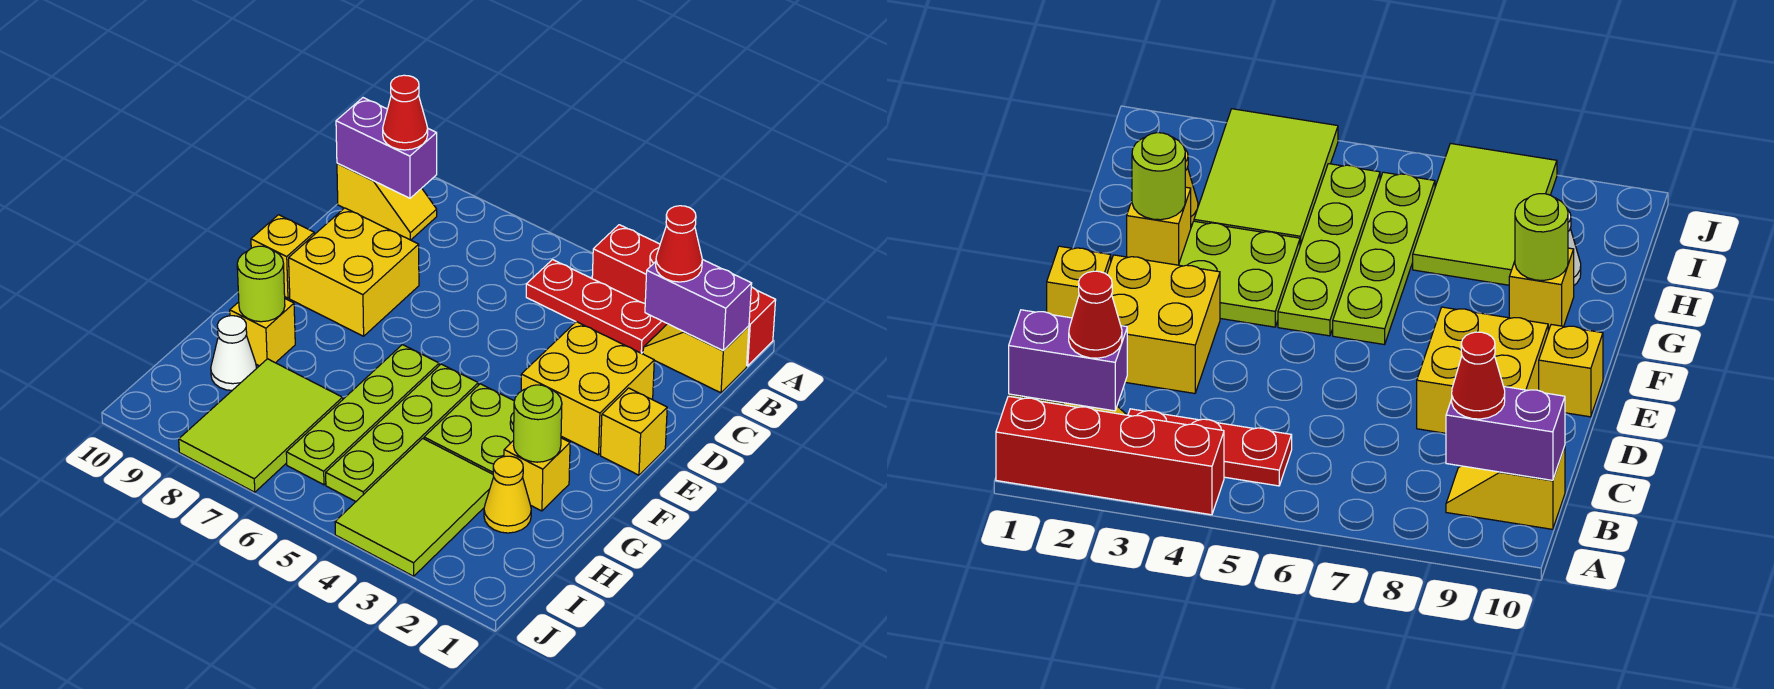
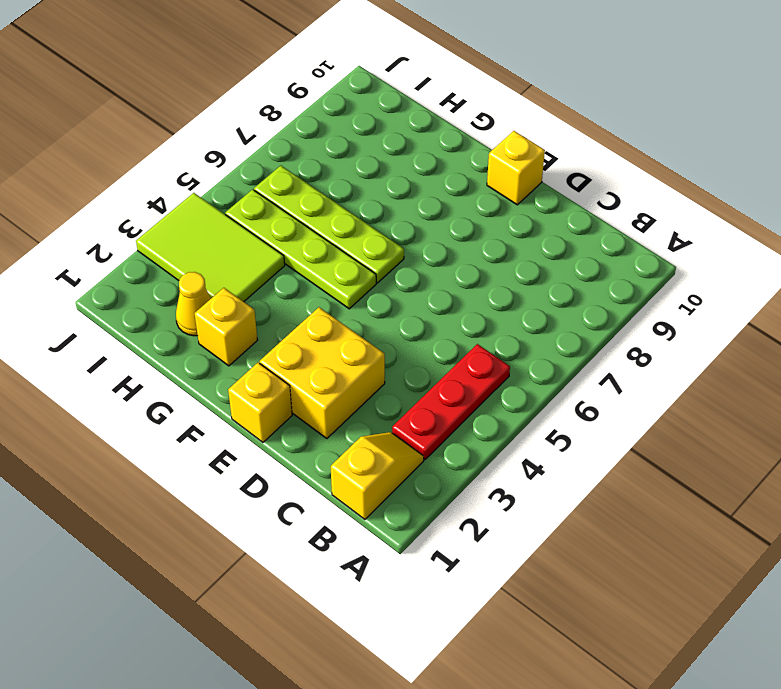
none -> red 1x4 brick [592,225,776,366]
none -> yellow 1x2 slope [337,163,437,240]
none -> yellow 2x2 brick [289,208,419,336]

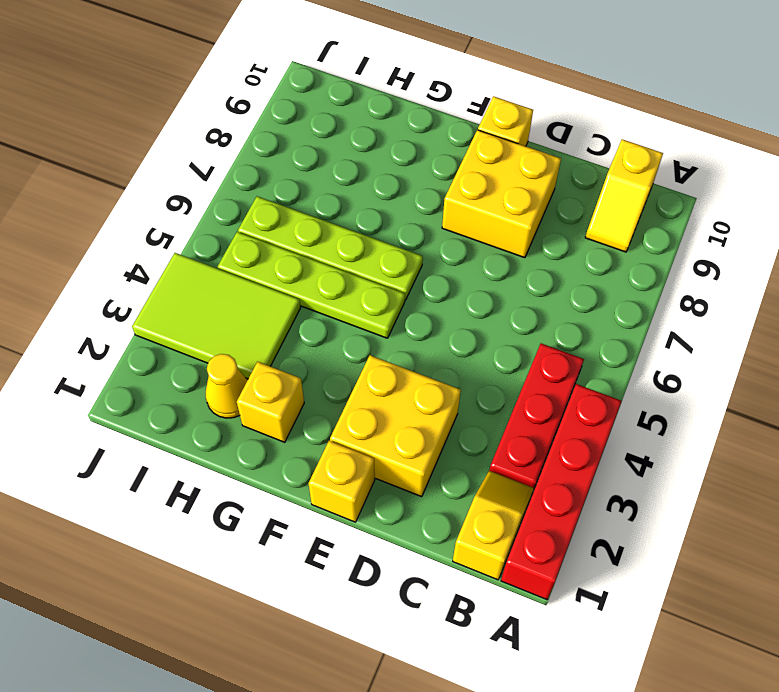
none -> lime 2x2 plate [424,384,514,474]
none -> yellow 1x1 brick [230,299,295,366]
none -> lime 2x3 tile [179,359,343,492]

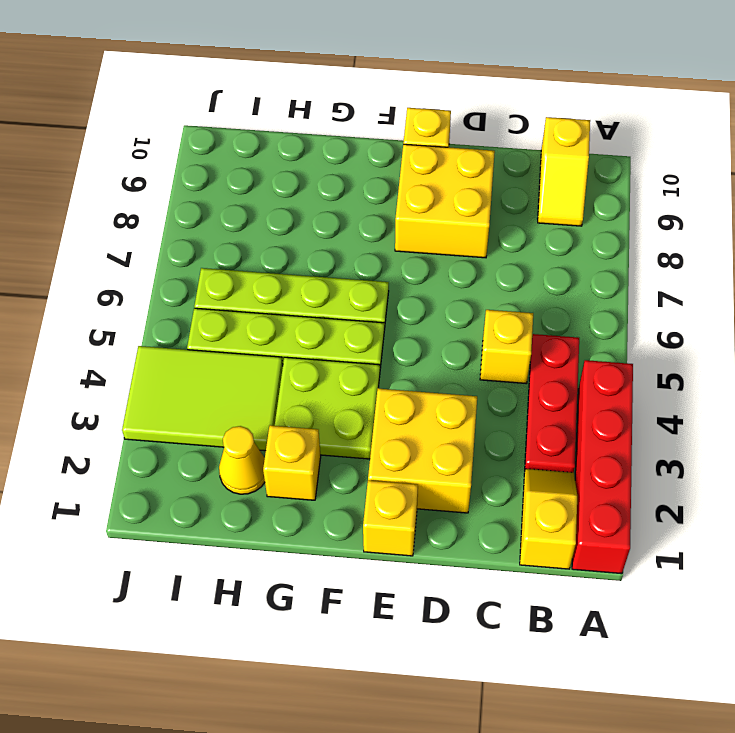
yellow 1x1 brick [480,310,533,384] -> yellow 1x1 brick moved to [230,299,295,366]
none -> lime 2x3 tile [179,359,343,492]
none -> white 1x1 cone [211,316,257,390]
none -> purple 1x2 brick [645,259,752,351]

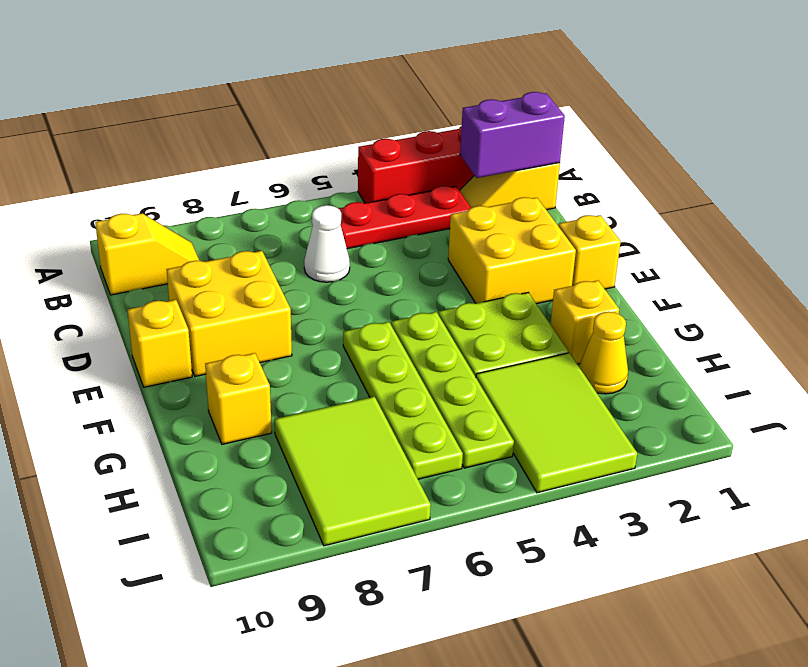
white 1x1 cone [304,205,350,282] -> white 1x1 cone moved to [211,316,257,390]
none -> purple 1x2 brick [336,98,437,198]
none -> lime 1x1 round brick [514,385,562,462]
none -> lime 1x1 round brick [237,246,285,322]

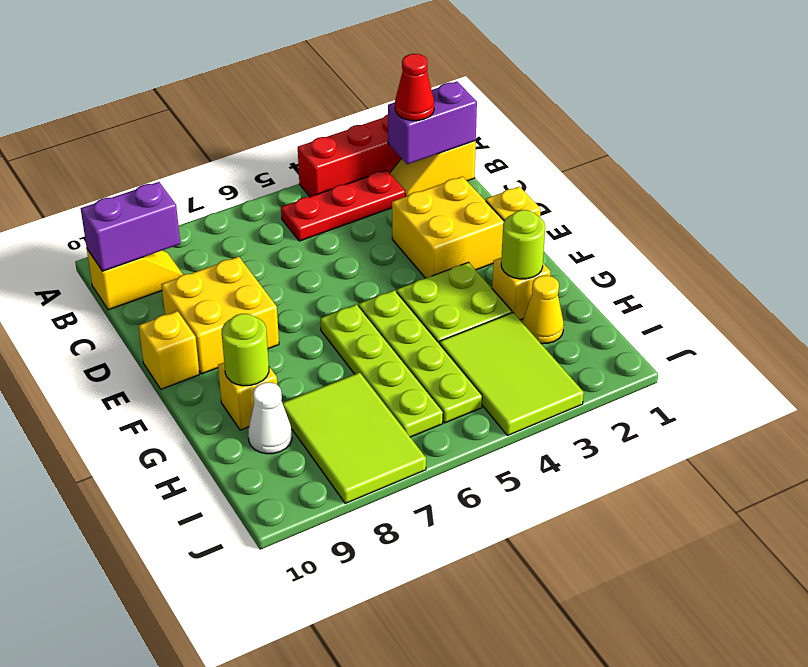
none -> red 1x1 cone [383,75,428,150]

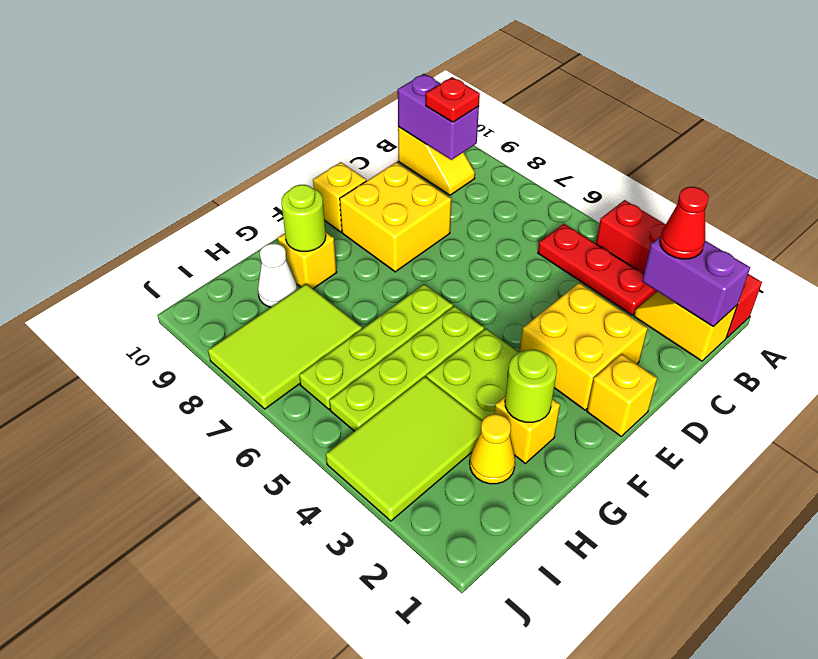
red 1x1 plate [426,77,480,122] -> red 1x1 cone [383,75,428,150]

